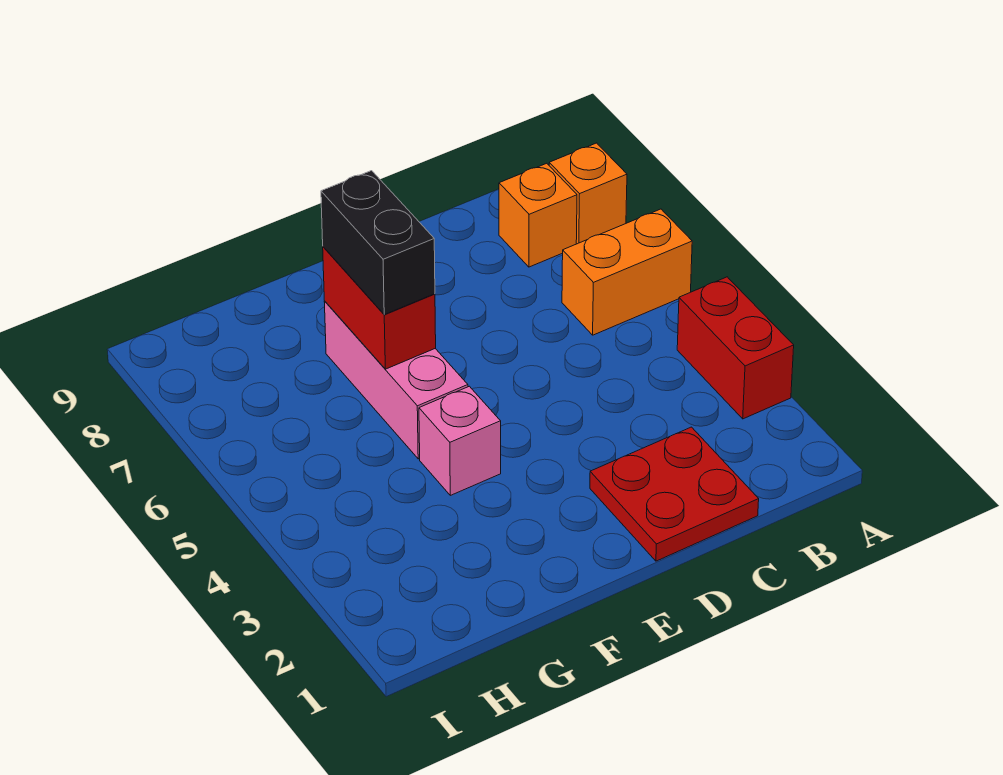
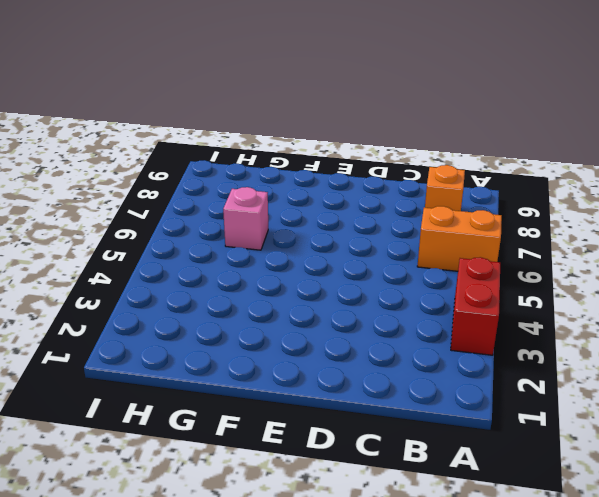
pink 1x1 brick [223,187,268,250] -> pink 1x1 brick moved to [419,386,501,495]
none -> orange 1x1 brick [549,143,627,244]
none -> red 2x2 plate [590,427,759,561]

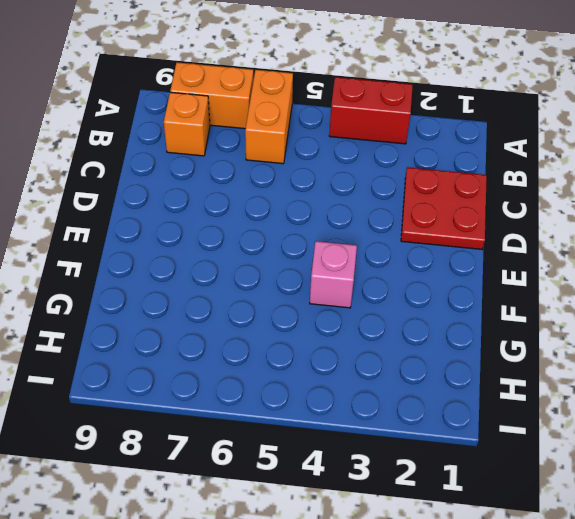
orange 1x2 brick [170,62,254,129] -> orange 1x1 brick [549,143,627,244]
none -> pink 1x3 brick [324,301,468,459]
none -> red 1x2 brick [323,247,436,369]

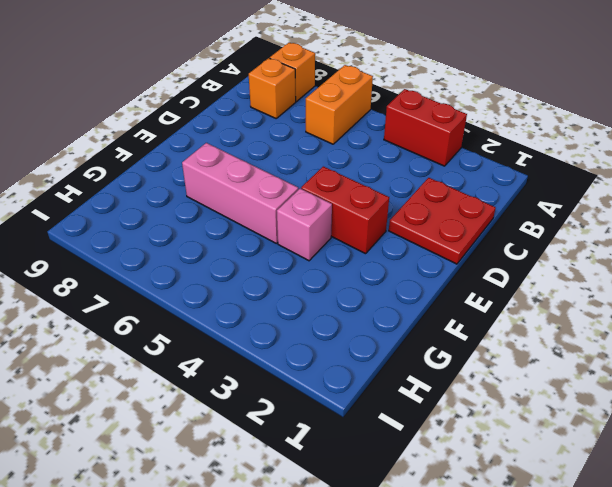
red 1x2 brick [301,166,389,254] -> red 1x2 brick moved to [323,247,436,369]
none -> black 1x2 brick [321,171,435,314]

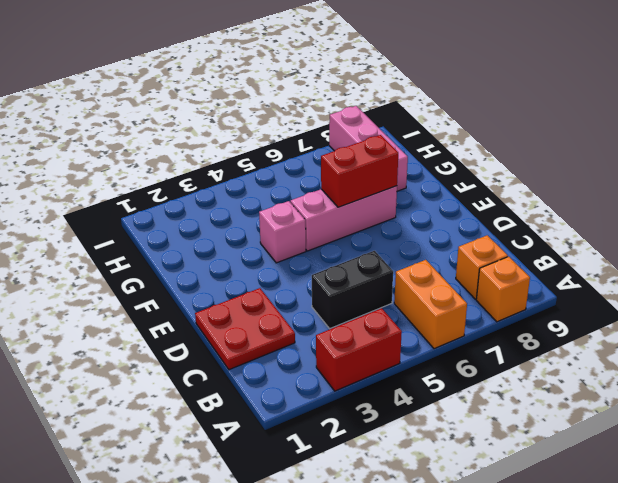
black 1x2 brick [312,251,393,328] -> black 1x2 brick moved to [321,171,435,314]
pink 1x3 brick [329,106,408,191] -> none

